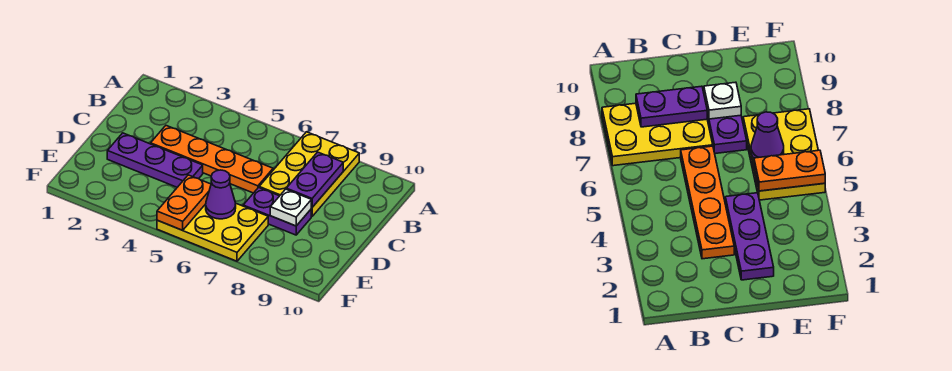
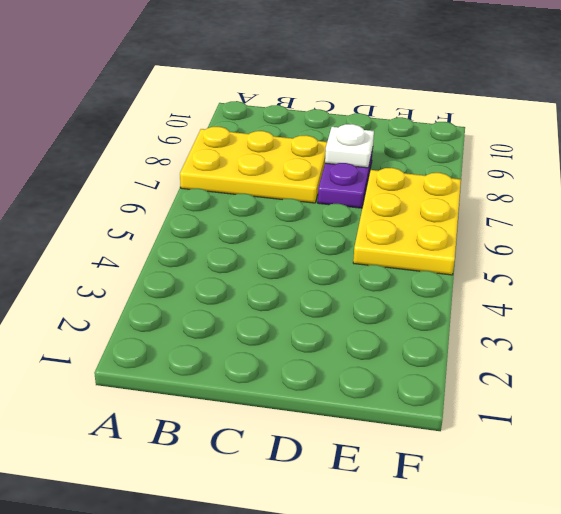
none -> orange 1x4 plate [151,126,273,193]
none -> purple 1x3 plate [107,133,203,187]

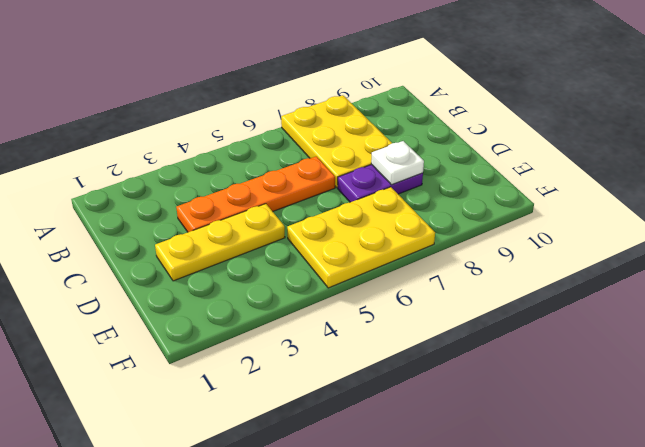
yellow 1x3 plate [155,204,285,281] -> purple 1x3 plate [107,133,203,187]
none -> purple 1x2 plate [286,152,343,207]
none -> orange 1x2 plate [157,175,211,230]

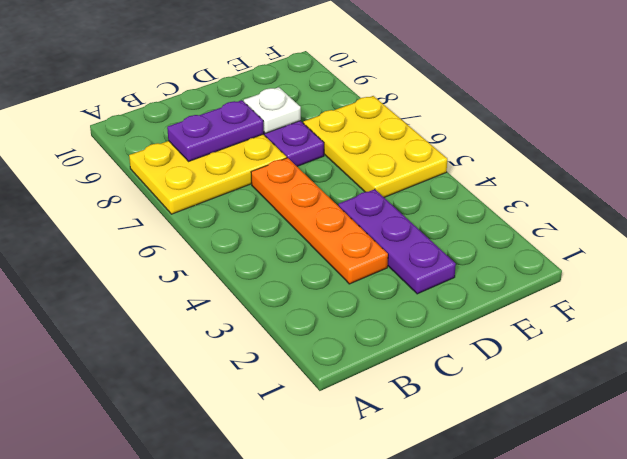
none -> orange 1x2 plate [157,175,211,230]
none -> purple 1x1 cone [206,170,236,219]

